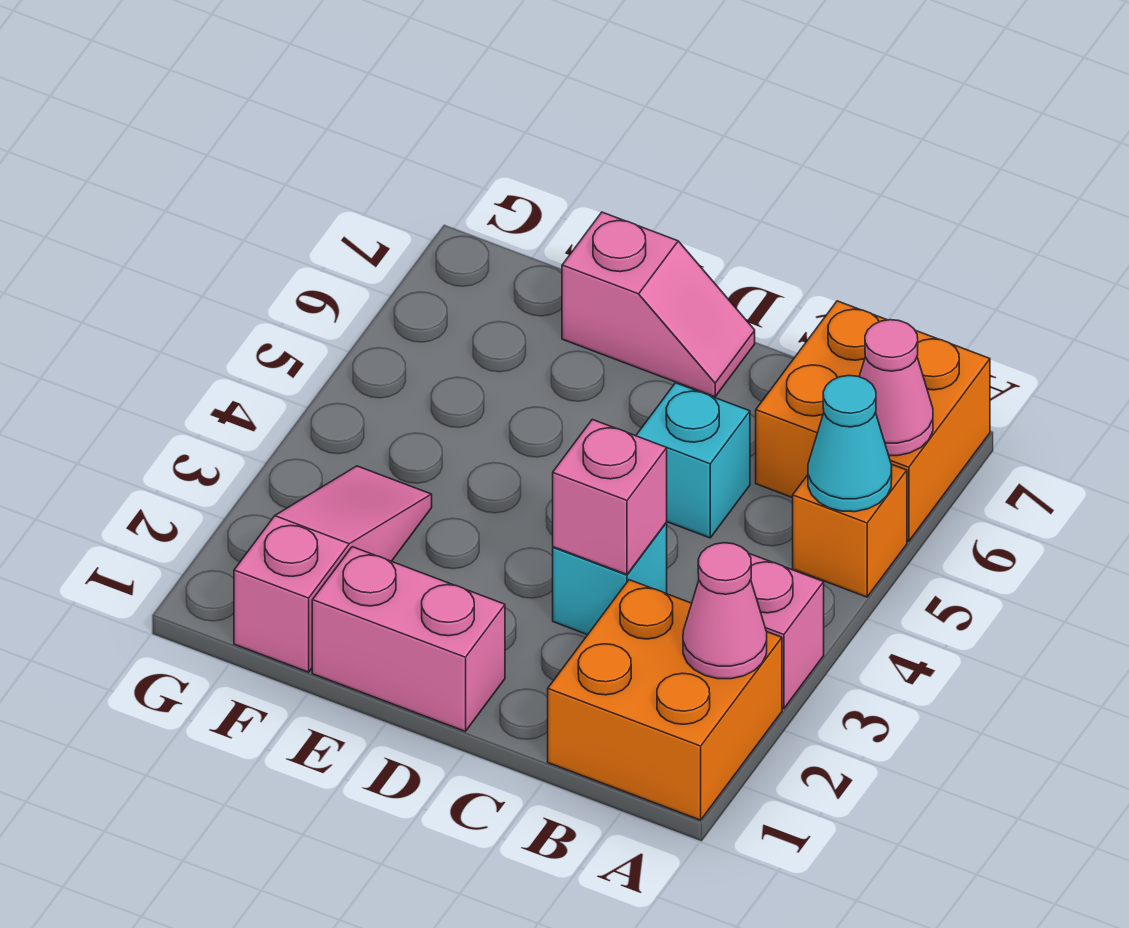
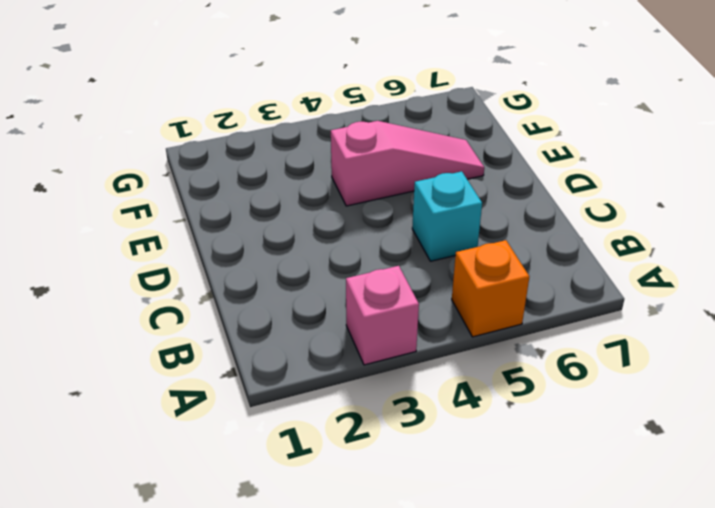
pink 1x3 slope [331,121,484,206] -> pink 1x3 slope moved to [234,466,432,672]
none -> orange 2x2 brick [548,580,782,820]
none -> orange 2x2 brick [756,301,990,541]
none -> cyan 1x1 brick [553,523,667,635]

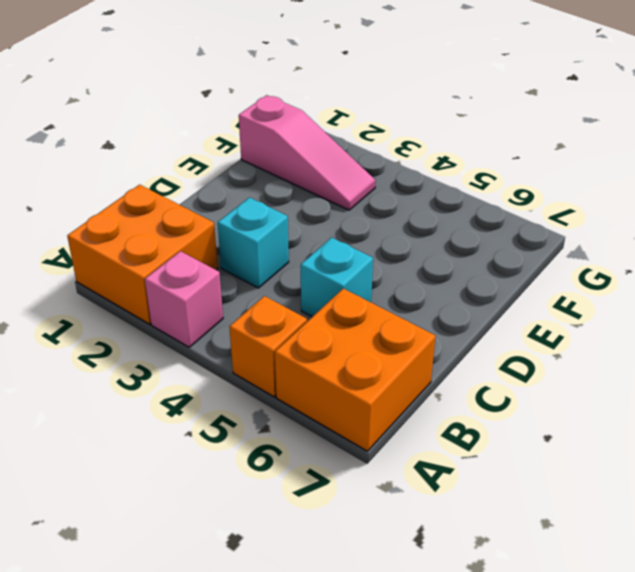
none -> pink 1x2 brick [312,547,505,731]
none -> pink 1x2 slope [562,212,755,397]
none -> pink 1x1 cone [683,543,767,679]

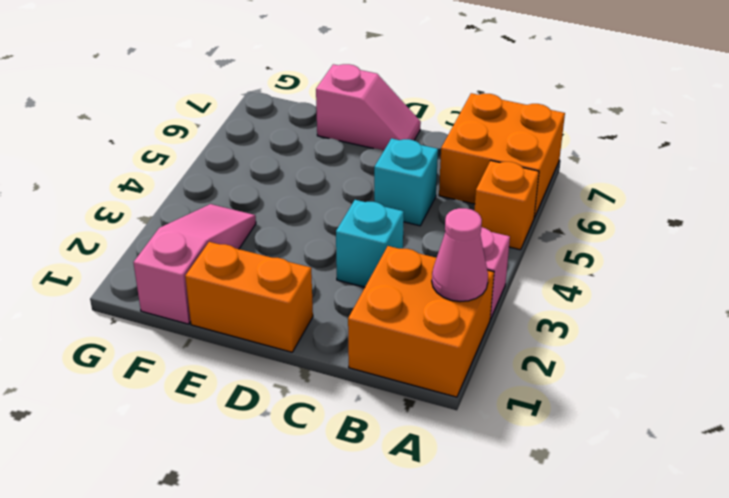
orange 1x2 brick [185,242,313,352] -> pink 1x2 brick [312,547,505,731]
none -> cyan 1x1 cone [808,376,892,512]
none -> pink 1x1 cone [859,320,933,456]
none -> pink 1x1 brick [553,419,667,575]

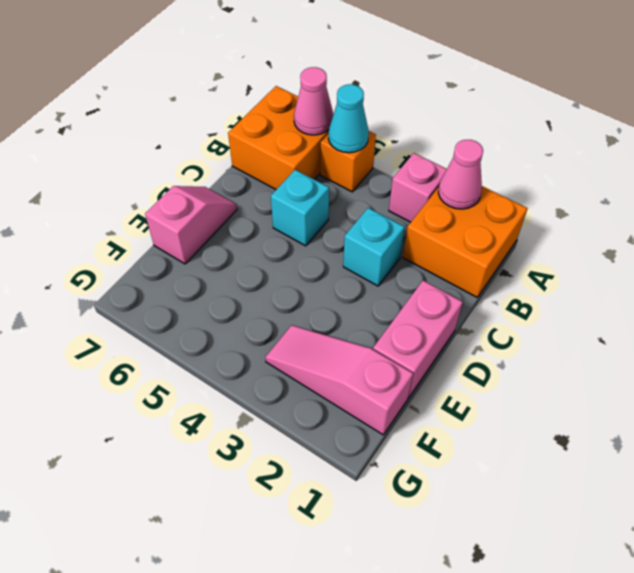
none -> pink 1x1 brick [553,419,667,575]

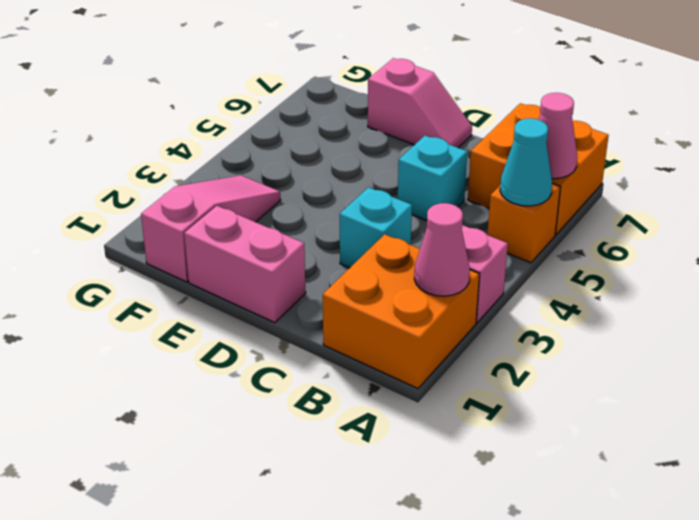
none -> pink 1x1 brick [553,419,667,575]

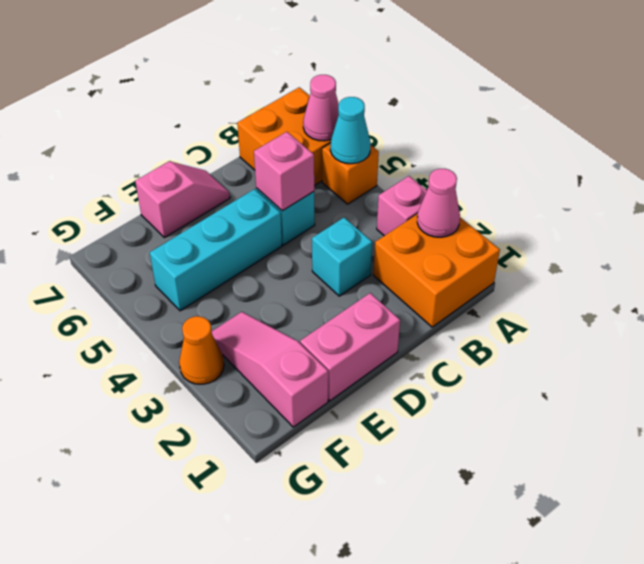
pink 1x1 brick [254,132,314,211] -> pink 1x1 brick moved to [553,419,667,575]
cyan 1x3 brick [150,189,282,311] -> none
orange 1x1 cone [179,316,224,384] -> none

